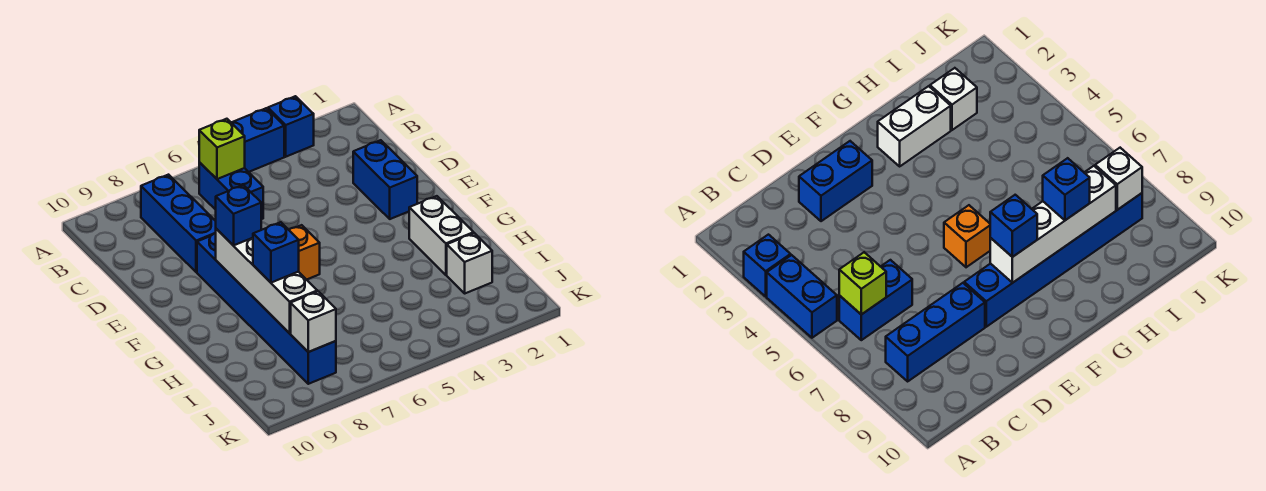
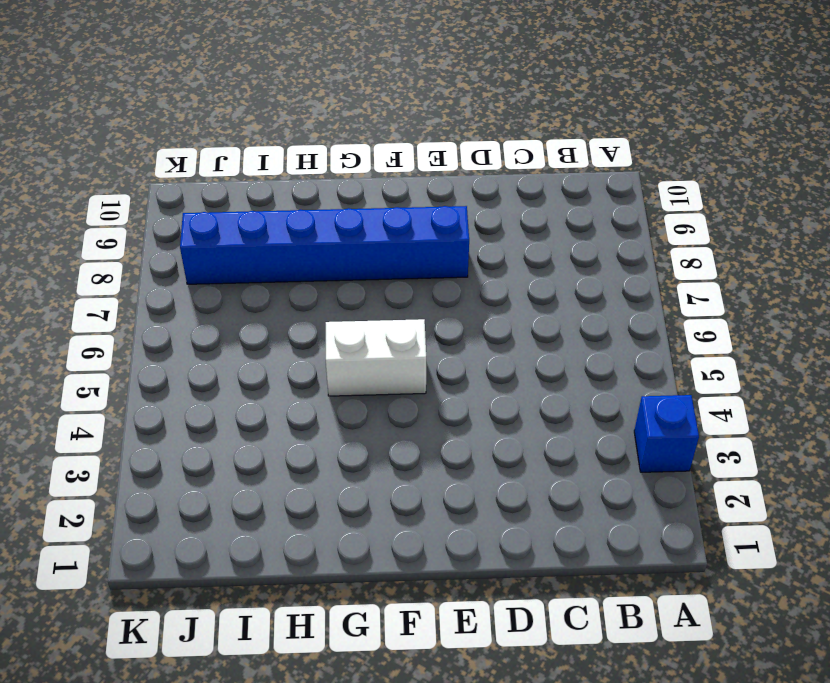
white 1x2 brick [326,319,426,396] -> white 1x2 brick moved to [409,196,474,275]
none -> blue 1x2 brick [231,108,284,172]
none -> blue 1x2 brick [199,162,263,219]
none -> blue 1x3 brick [141,175,216,272]

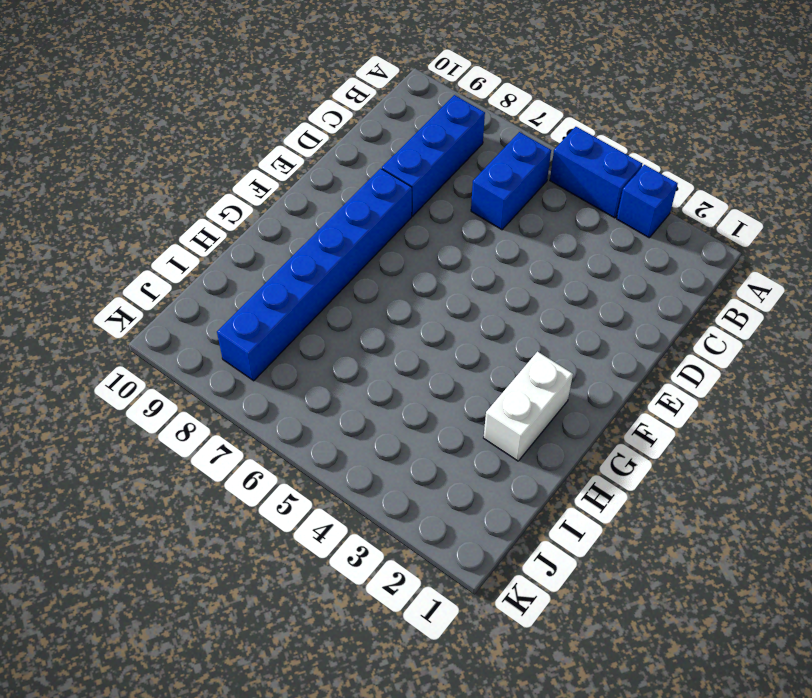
none -> blue 1x2 brick [353,140,417,219]
none -> orange 1x1 brick [289,225,320,280]
none -> white 1x1 brick [447,233,492,293]

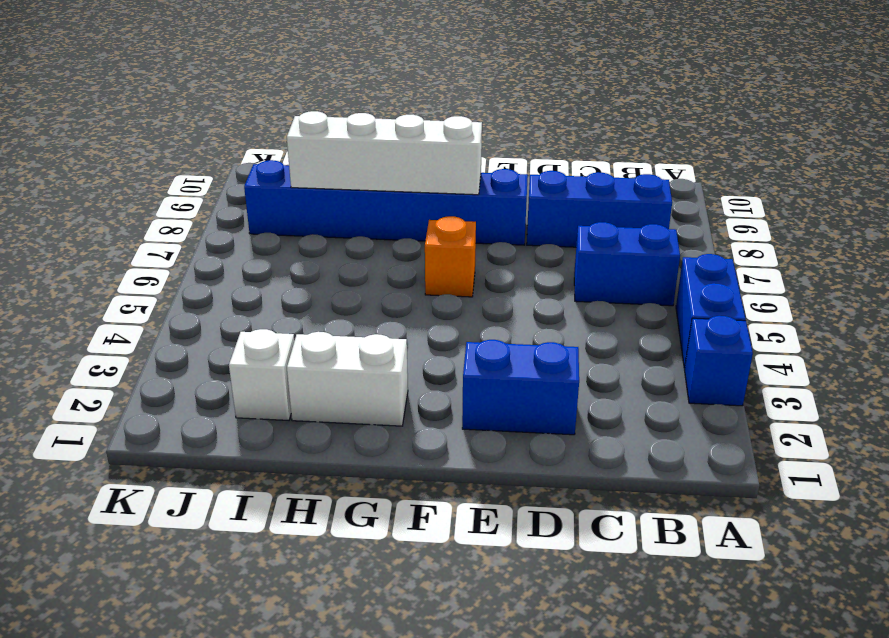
none -> lime 1x1 brick [199,119,245,179]
none -> white 1x1 brick [291,291,336,352]
none -> blue 1x1 brick [216,185,261,246]

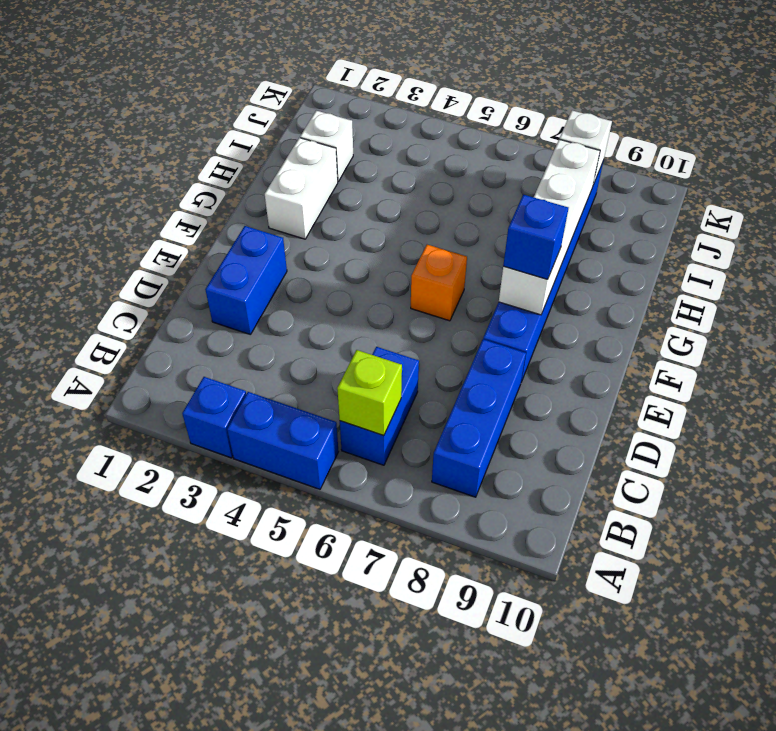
none -> blue 1x1 brick [253,222,299,283]

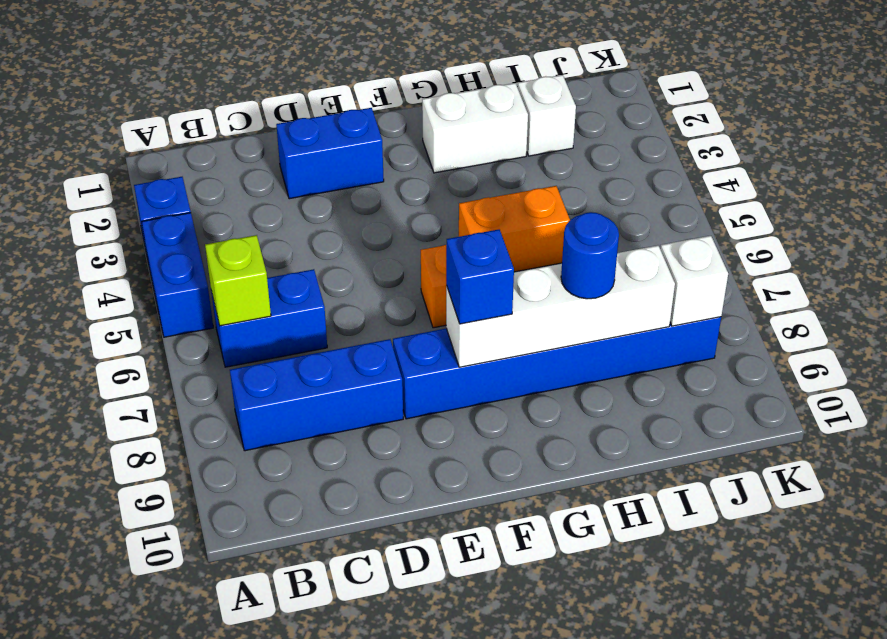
orange 1x2 brick [459,186,570,272] -> none
blue 1x1 round brick [561,212,619,299] -> blue 1x1 brick [253,222,299,283]

